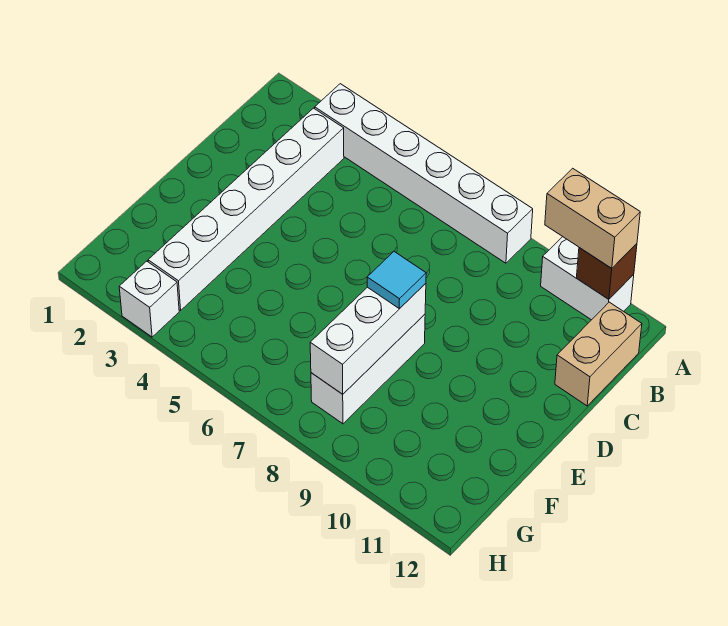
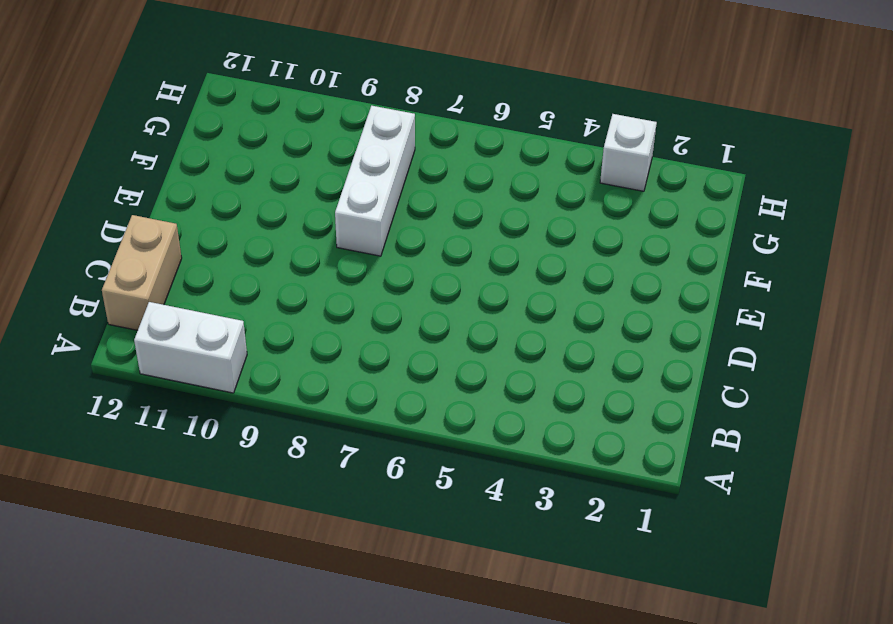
none -> white 1x6 brick [315,84,533,263]
none -> white 1x6 brick [148,108,344,310]

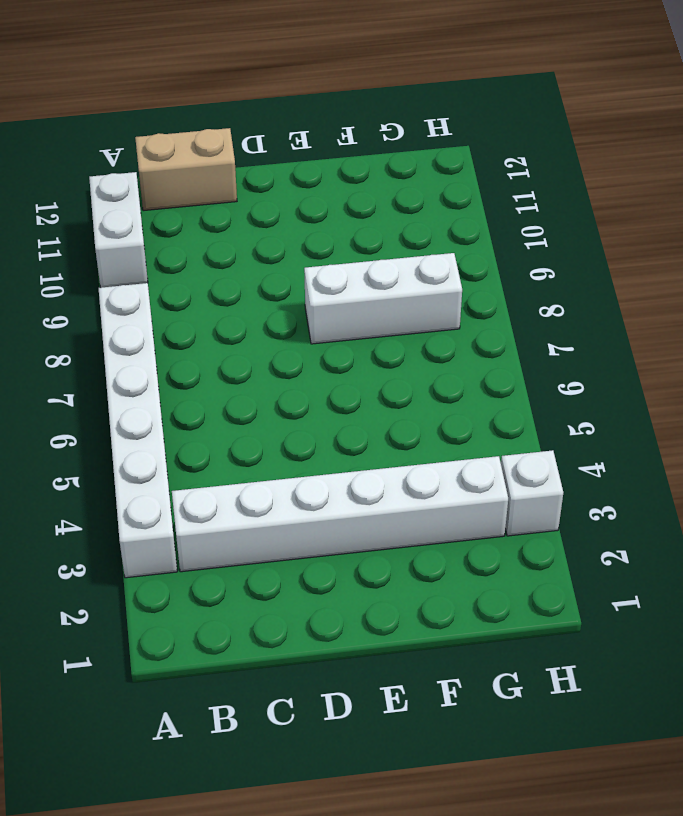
none -> brown 1x1 brick [576,244,637,299]
none -> white 1x3 brick [310,283,426,394]

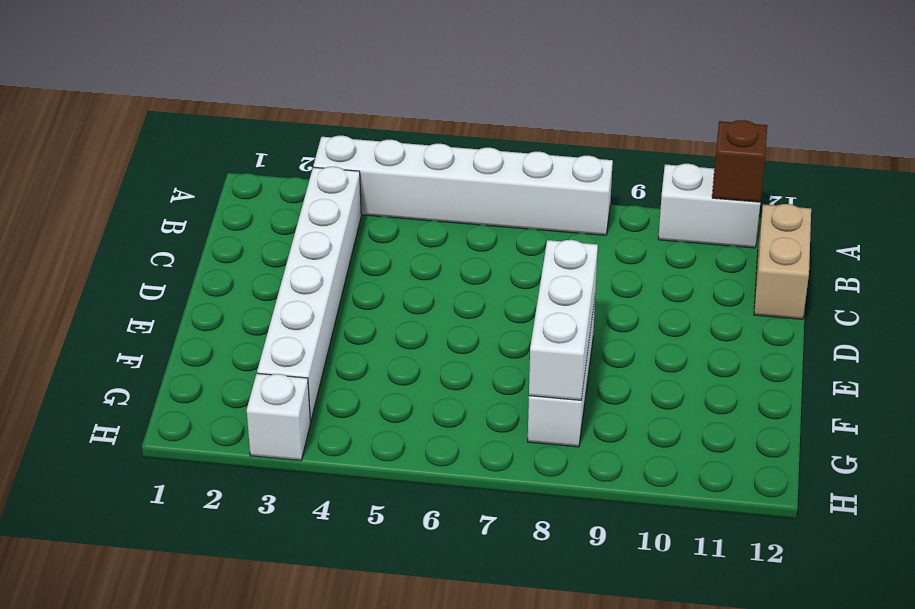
none -> tan 1x2 brick [545,168,640,268]
none -> cyan 1x1 tile [367,252,426,309]

